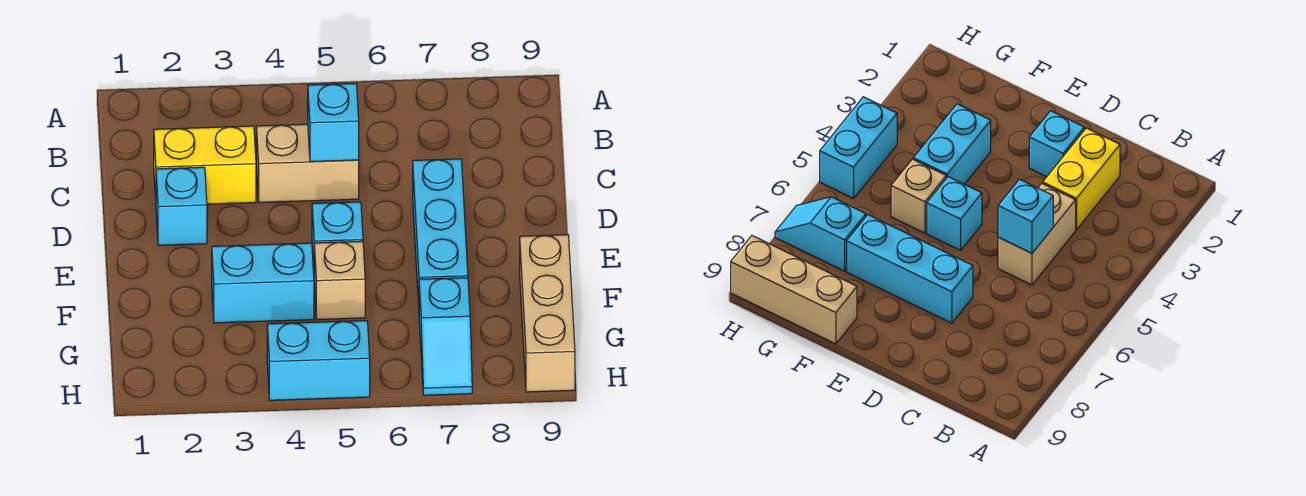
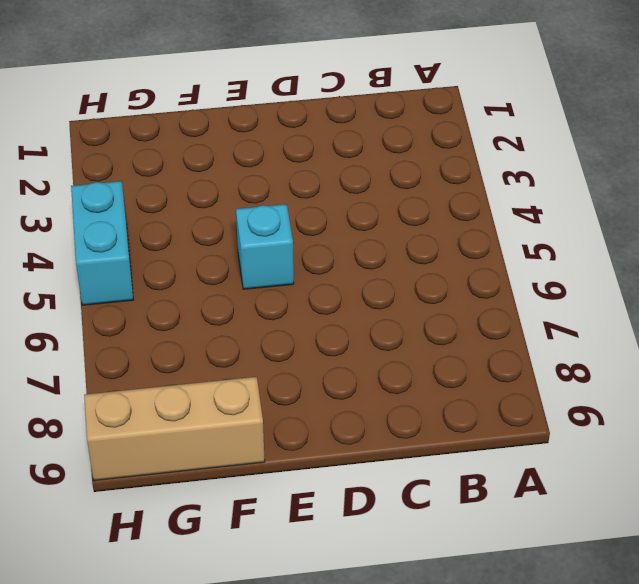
none -> yellow 1x2 brick [154,126,256,204]
none -> tan 1x2 brick [256,124,359,202]

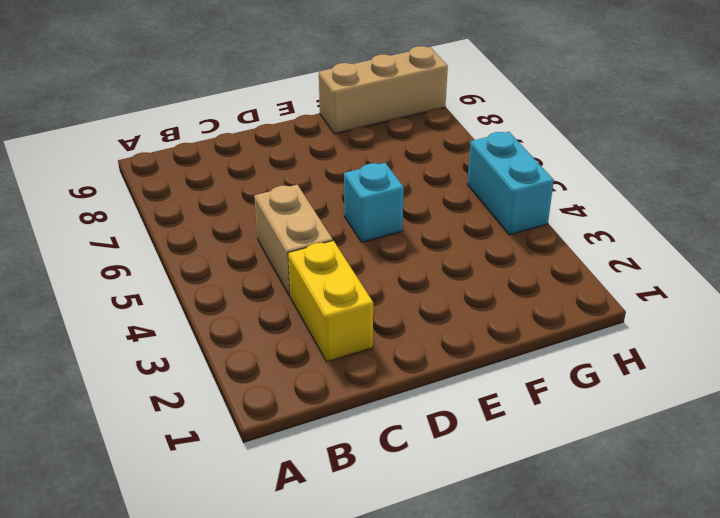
none -> cyan 1x1 brick [156,167,207,245]
none -> cyan 1x3 brick [413,159,468,306]

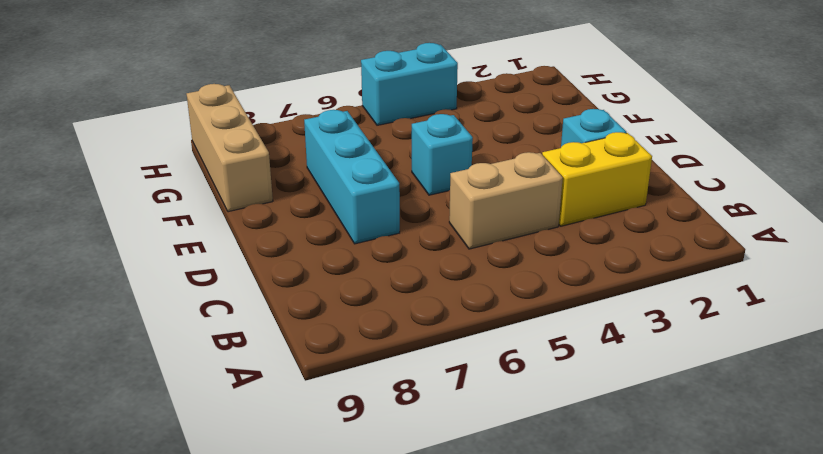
none -> cyan 1x2 brick [212,243,314,323]
none -> tan 1x1 brick [314,241,365,320]

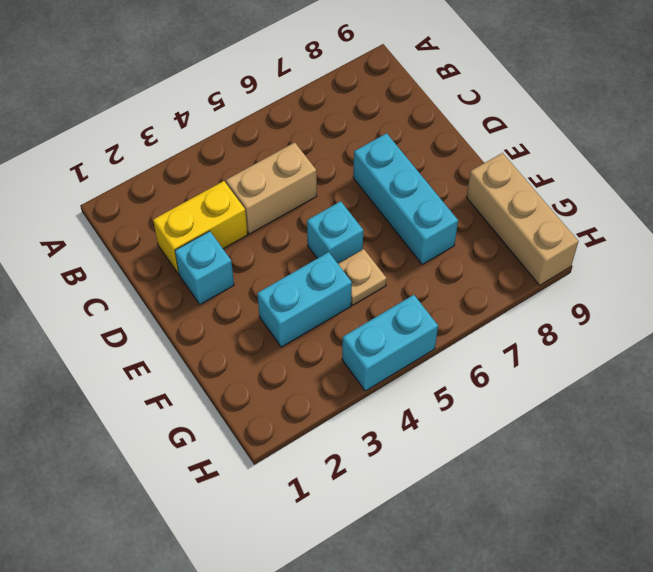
tan 1x1 plate [338,249,387,305] -> tan 1x1 brick [314,241,365,320]
none -> cyan 1x2 slope [419,278,472,395]
none -> cyan 1x1 brick [308,83,359,162]

